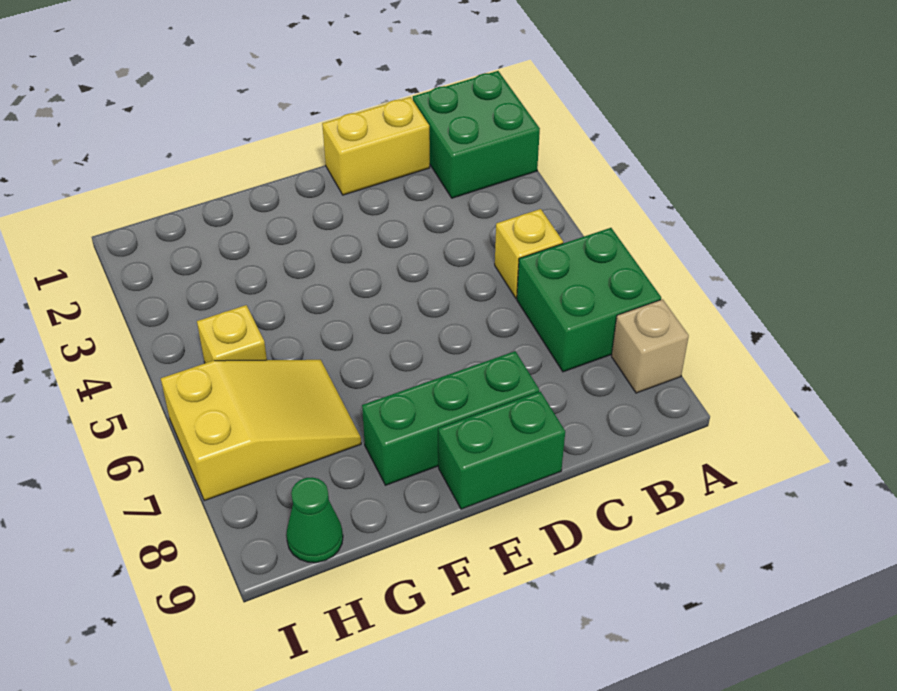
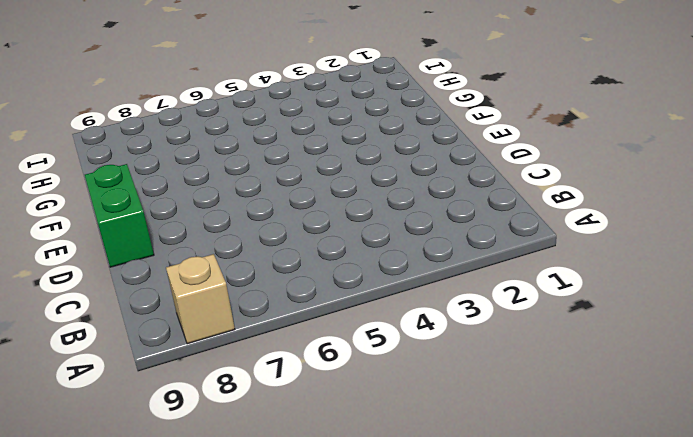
none -> green 2x2 brick [413,71,540,198]
none -> green 2x2 brick [517,228,661,372]

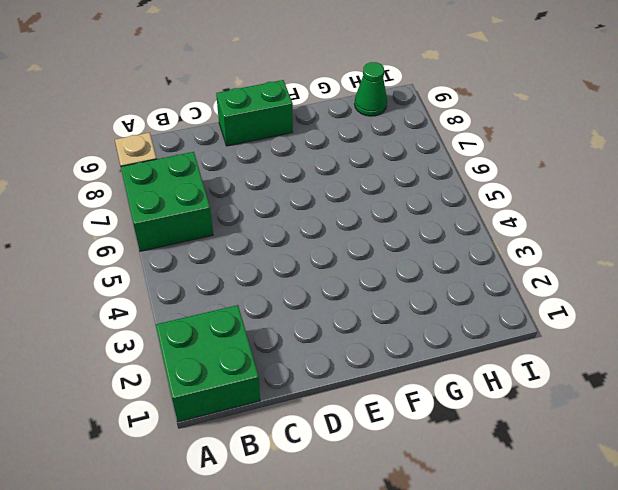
none -> yellow 1x1 brick [495,209,563,298]
none -> yellow 1x2 brick [322,97,430,195]

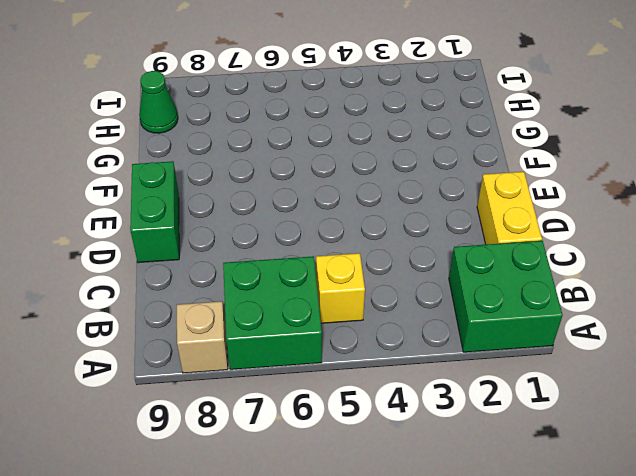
none -> green 1x3 brick [362,351,539,485]
none -> yellow 2x3 slope [161,360,361,501]

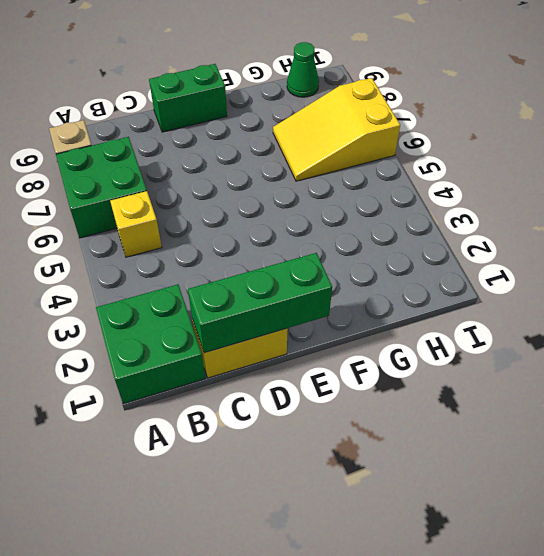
green 1x3 brick [188,253,332,353] -> green 1x3 brick moved to [362,351,539,485]
none -> yellow 1x1 brick [197,305,267,363]

